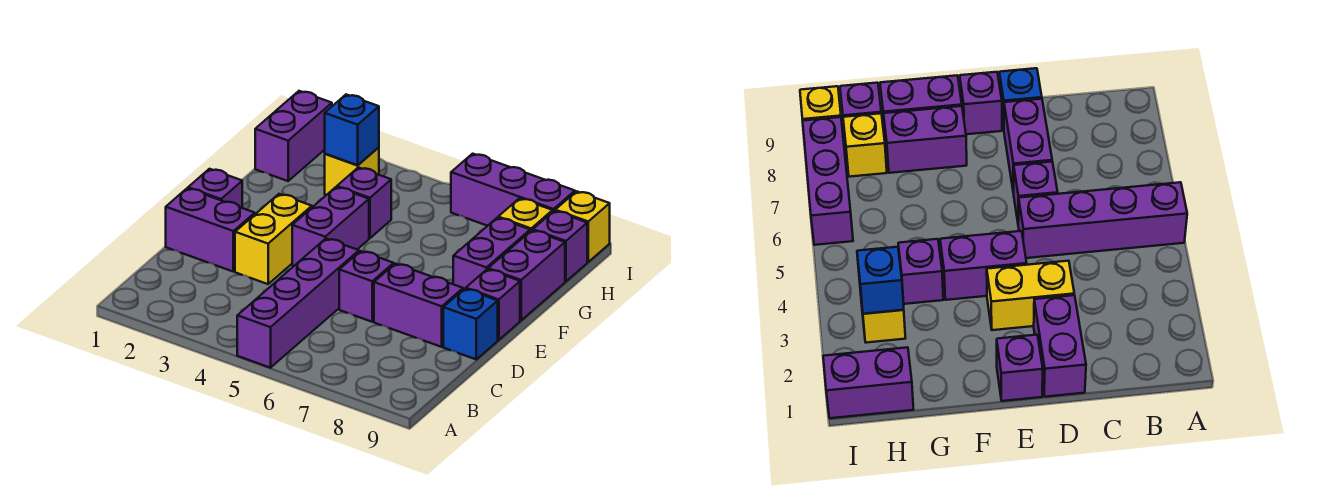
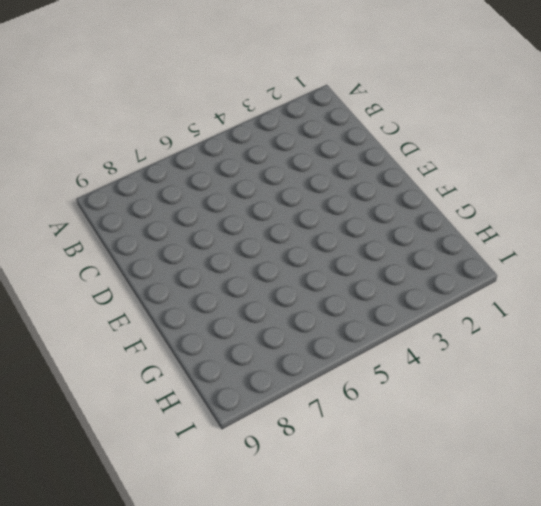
none -> purple 1x4 brick [237,239,359,368]
none -> purple 1x2 brick [166,188,255,271]
none -> yellow 1x2 brick [235,194,312,284]

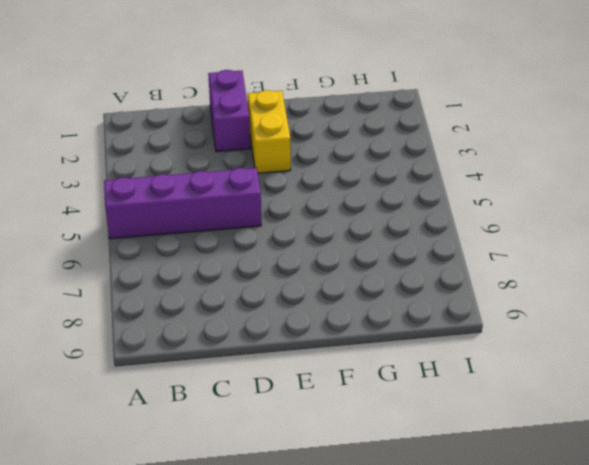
yellow 1x2 brick [248,90,291,173] -> yellow 1x2 brick turned to [235,194,312,284]
none -> purple 1x1 brick [339,251,394,322]
none -> purple 1x2 brick [374,264,463,347]
none -> blue 1x1 brick [443,289,498,359]

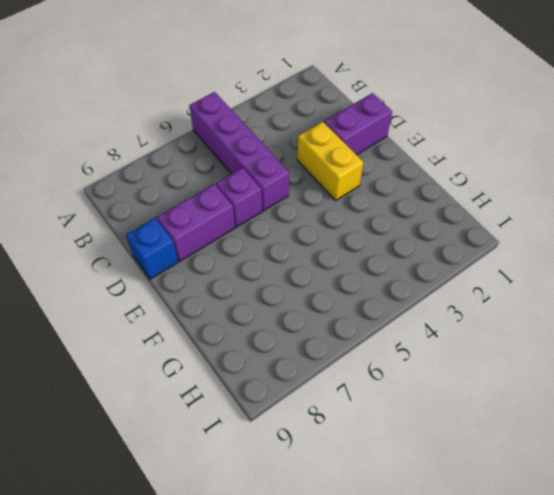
none -> purple 1x1 brick [188,169,242,208]
none -> purple 1x2 brick [292,187,369,266]
none -> purple 1x1 brick [466,269,520,340]

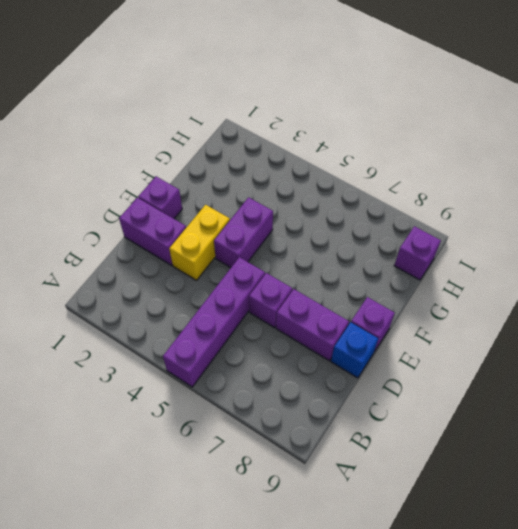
none -> purple 1x2 brick [453,218,530,290]
none -> purple 1x2 brick [488,230,565,320]
none -> purple 1x1 brick [337,167,391,238]

